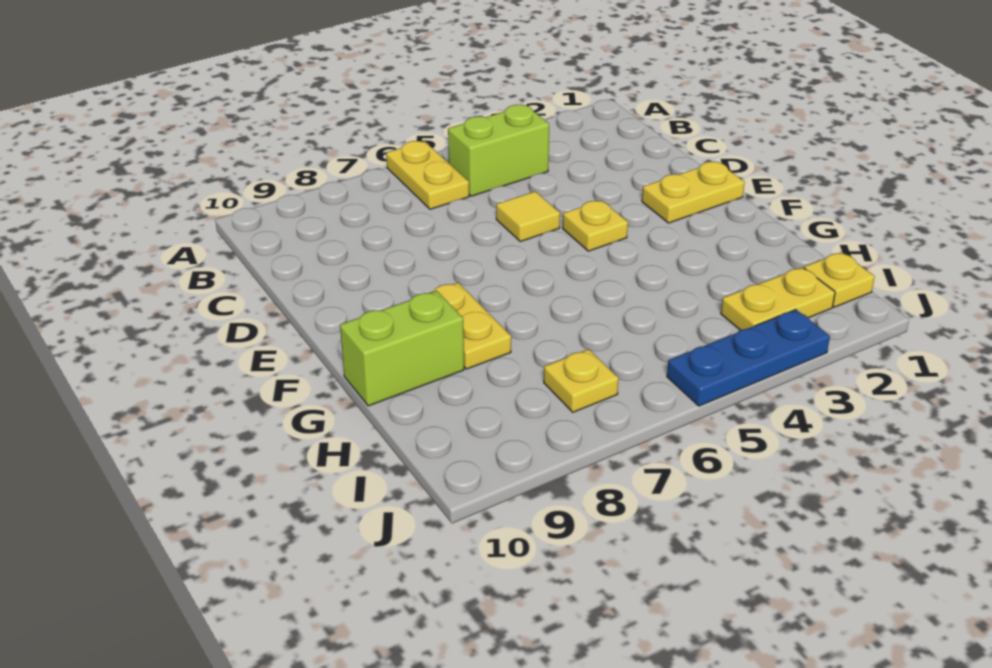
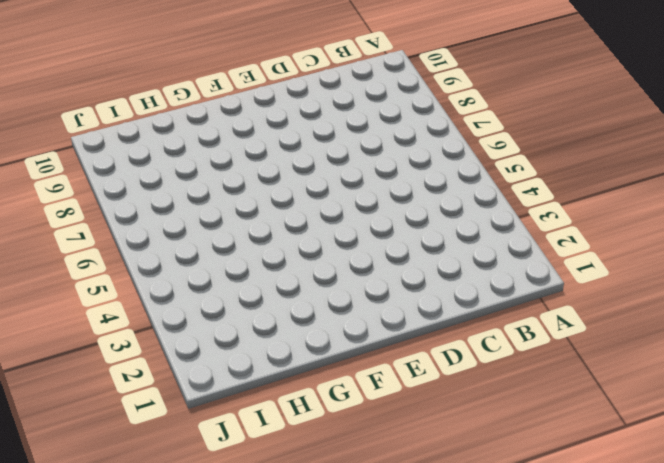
none -> yellow 1x2 plate [386,141,469,209]
none -> lime 1x2 brick [448,105,549,196]

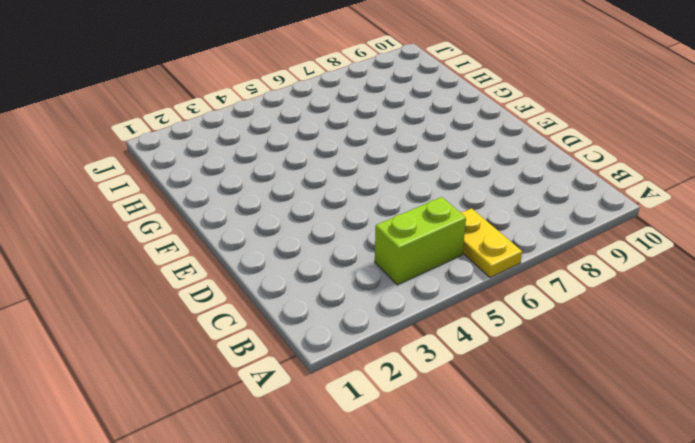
none -> yellow 1x1 tile [496,191,560,242]
none -> yellow 1x2 plate [642,162,745,223]

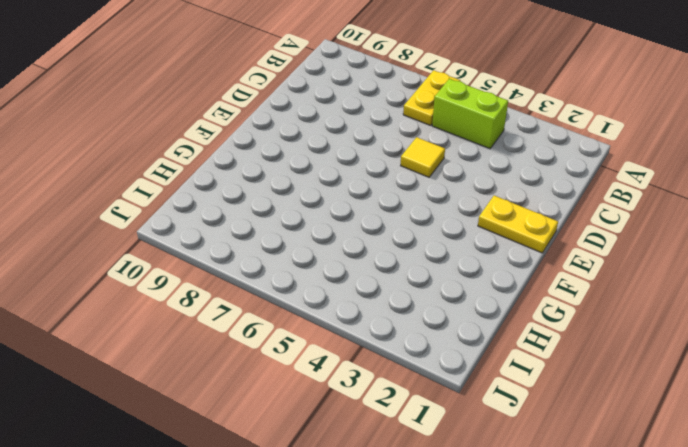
none -> yellow 1x1 plate [563,200,628,251]
none -> yellow 1x2 plate [429,283,511,369]

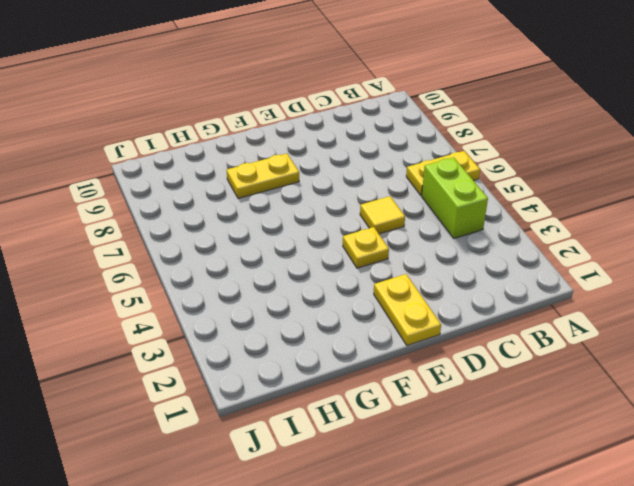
none -> lime 1x2 brick [340,291,464,406]
none -> yellow 1x1 plate [804,252,875,307]

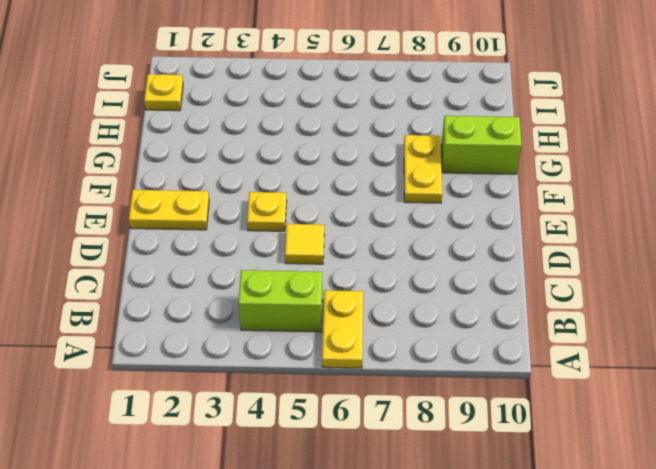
none -> yellow 1x2 plate [721,267,835,330]
none -> yellow 1x1 plate [544,349,619,412]

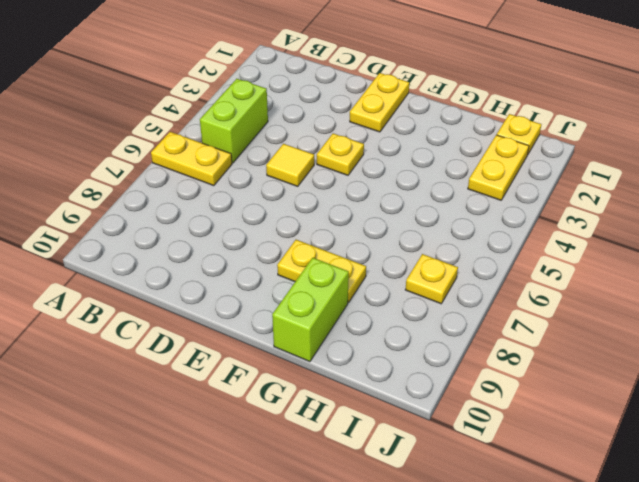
none -> blue 1x3 plate [667,310,830,406]

